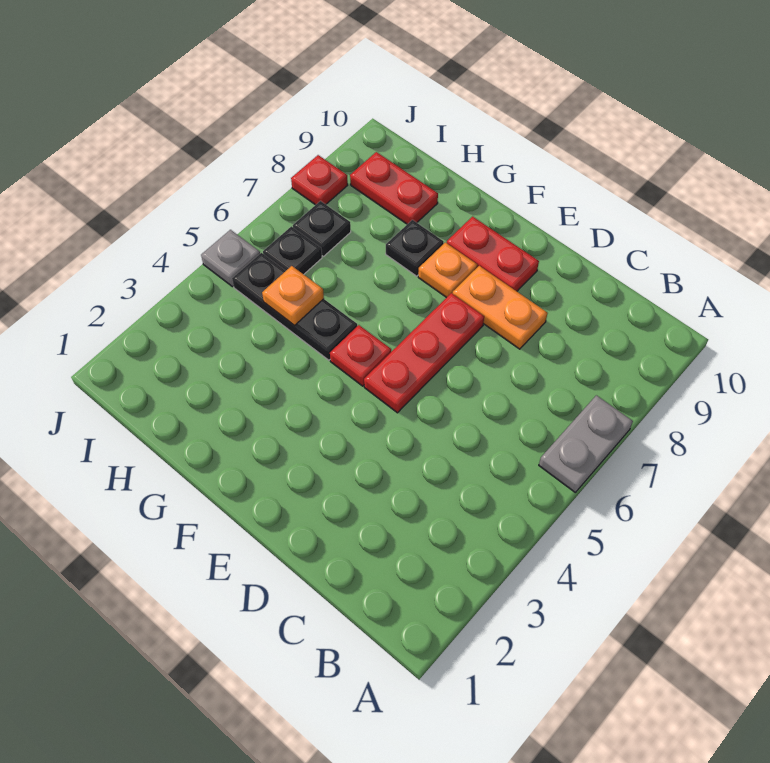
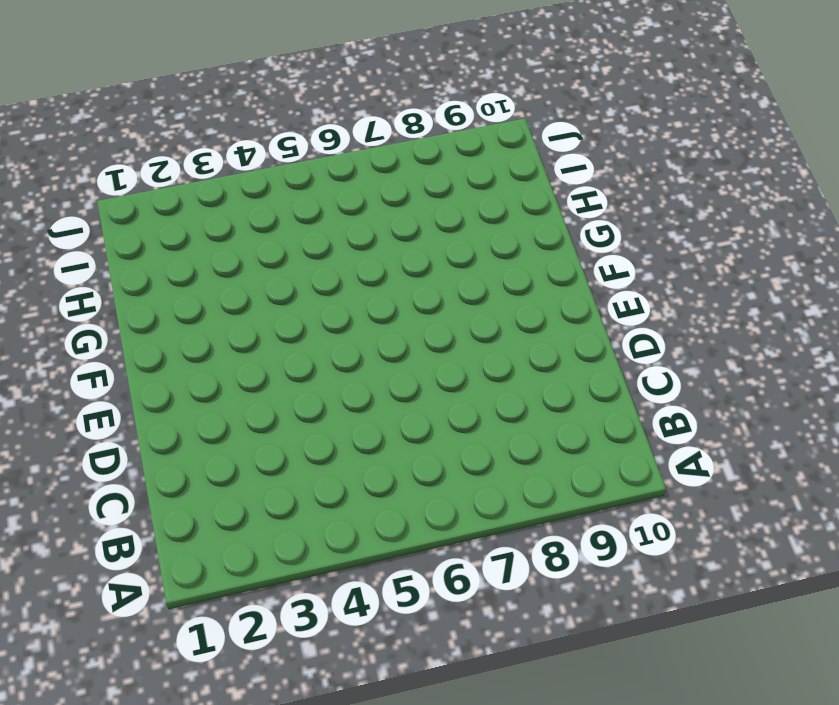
none -> grey 1x2 plate [539,395,633,492]
none -> orange 1x2 plate [452,266,548,349]
none -> red 1x3 plate [364,293,484,413]

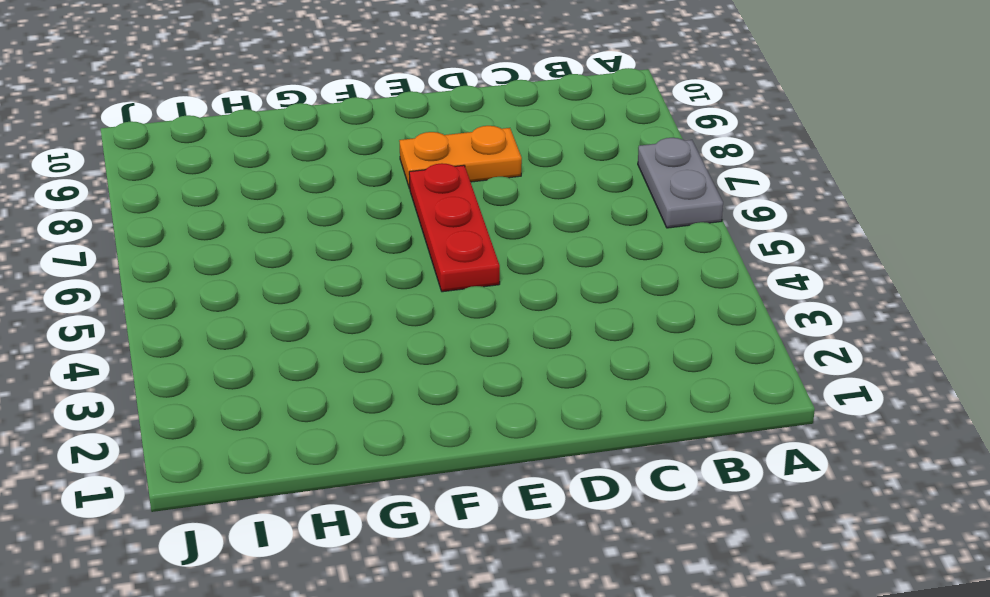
none -> red 1x2 plate [447,217,539,291]
none -> red 1x1 plate [330,325,391,386]
none -> orange 1x1 plate [418,243,477,298]

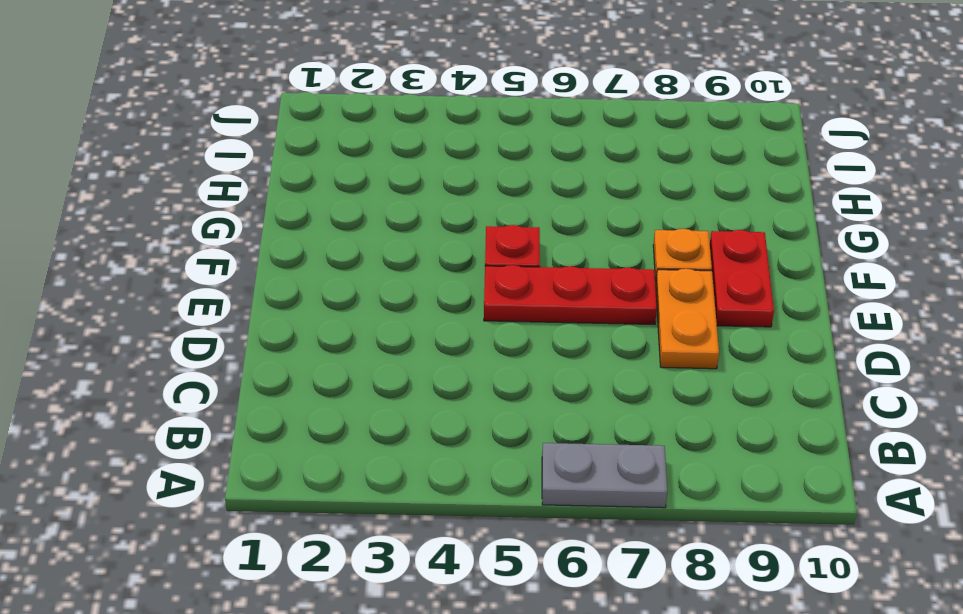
none -> black 1x3 plate [232,253,357,360]
none -> black 1x1 plate [386,220,444,276]
none -> red 1x2 plate [350,152,438,224]

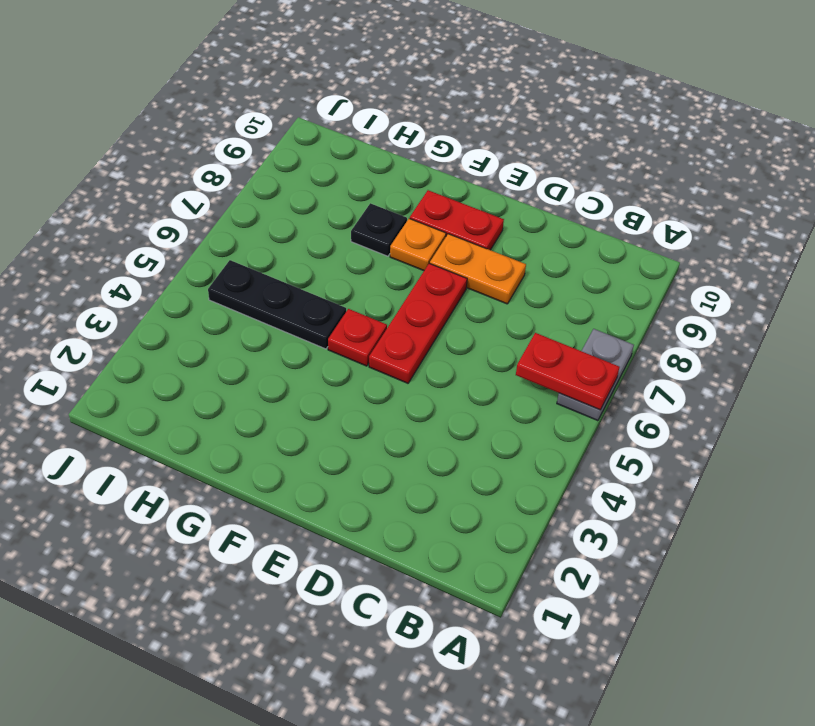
red 1x2 plate [516,333,619,410] -> red 1x2 plate moved to [350,152,438,224]
none -> black 1x1 plate [263,226,322,274]
none -> black 1x1 plate [293,201,351,256]
none -> grey 1x1 plate [201,230,260,287]

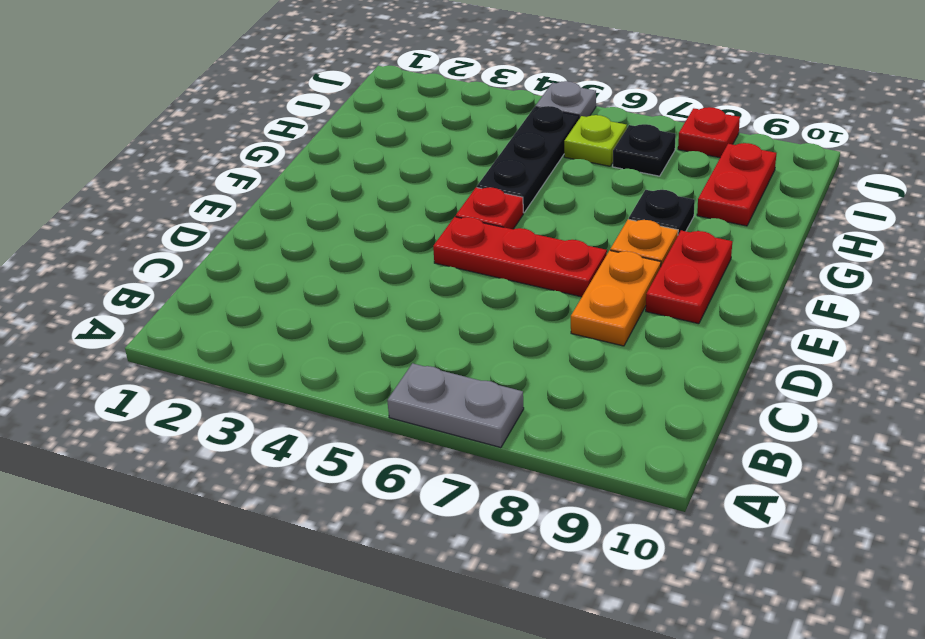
lime 1x1 plate [564,115,627,166] -> black 1x1 plate [263,226,322,274]
none -> orange 1x1 plate [262,266,324,326]

